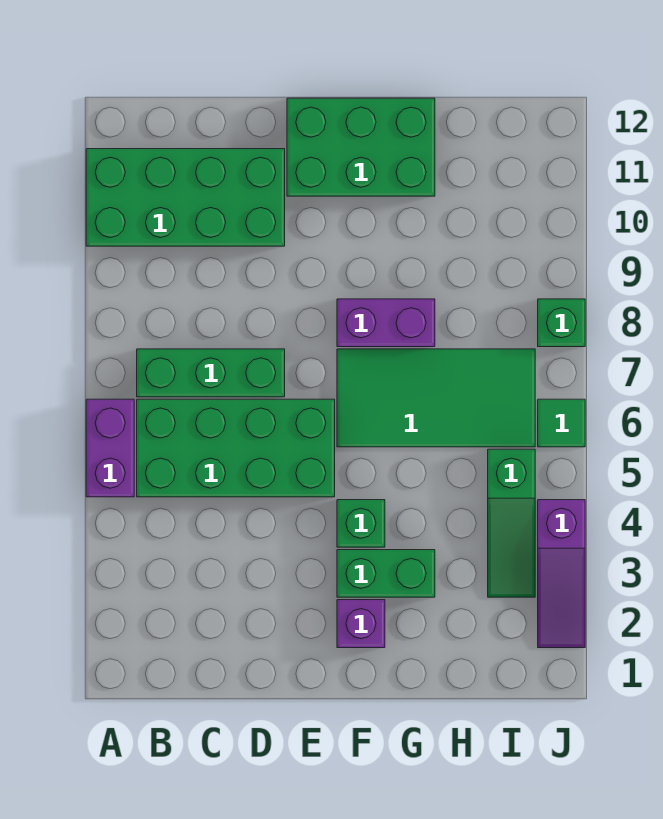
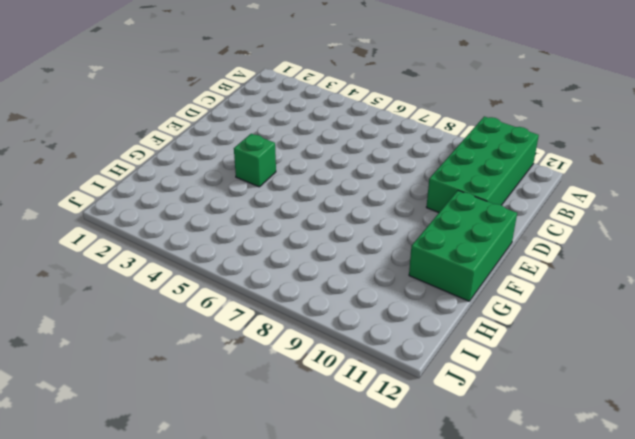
none -> purple 1x2 brick [86,399,134,497]
none -> green 2x4 brick [137,399,335,497]
none -> green 1x3 brick [137,349,285,397]

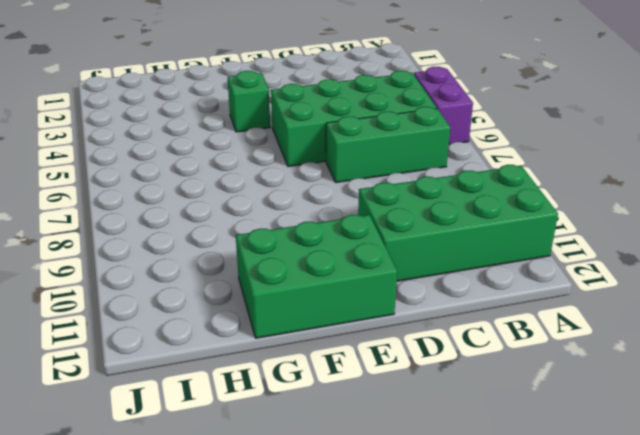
none -> purple 1x1 brick [337,600,385,648]
none -> green 1x2 brick [337,550,435,597]
none -> green 2x4 tile [337,349,535,447]

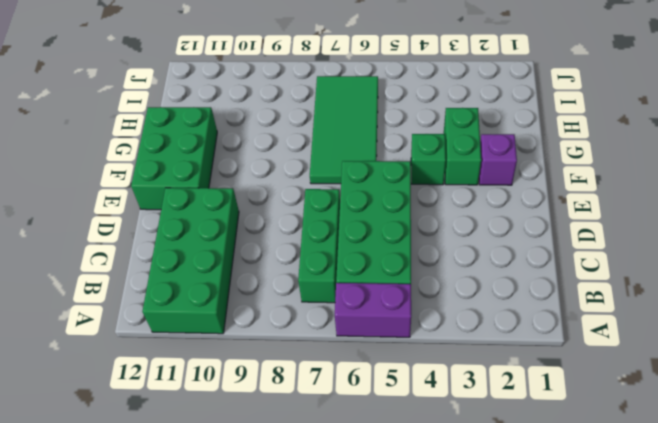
none -> purple 1x2 brick [337,299,435,347]
none -> green 1x3 slope [488,449,535,597]
none -> purple 1x3 slope [538,500,585,648]

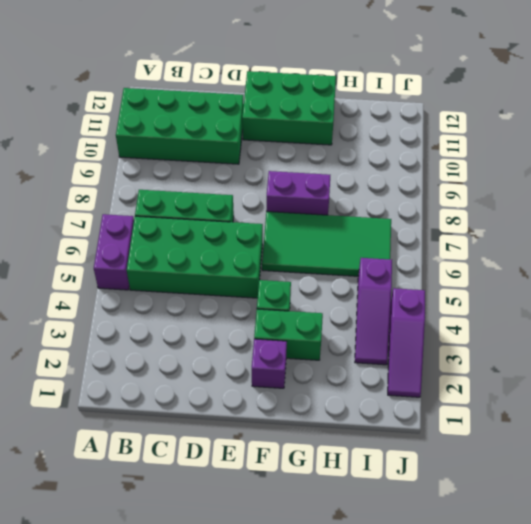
purple 1x3 slope [355,258,392,365] -> green 1x3 slope [488,449,535,597]
none -> green 1x1 tile [538,399,585,447]
none -> green 1x1 brick [538,299,585,347]

